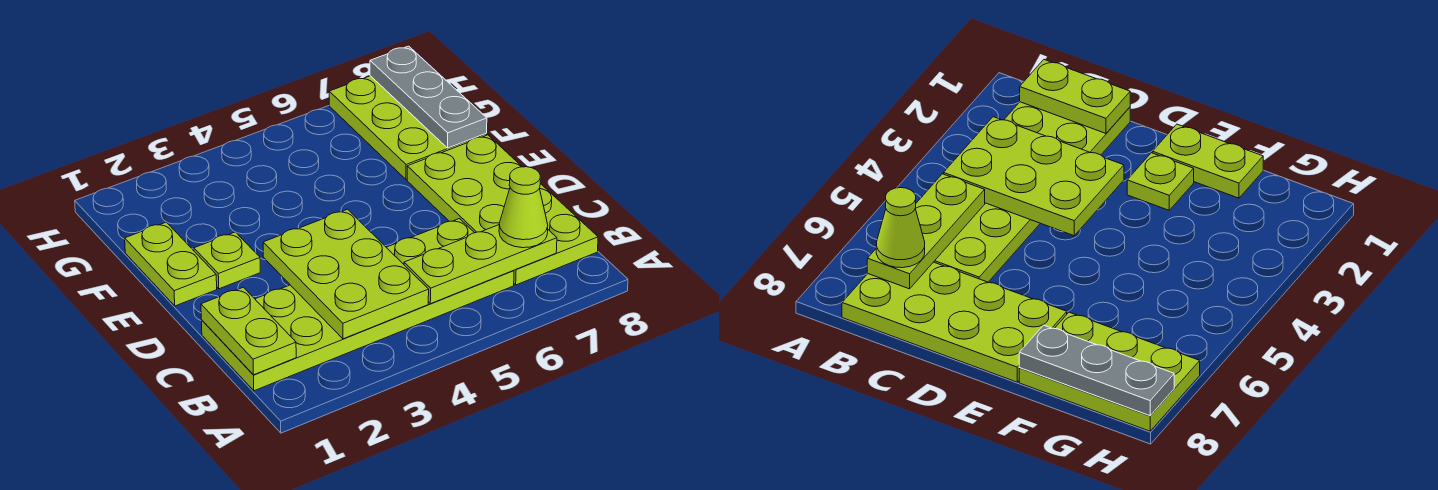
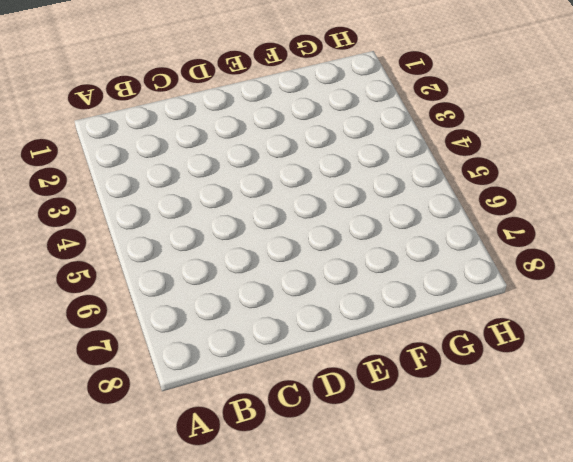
none -> lime 2x6 plate [201,219,514,391]
none -> lime 2x4 plate [407,135,598,285]

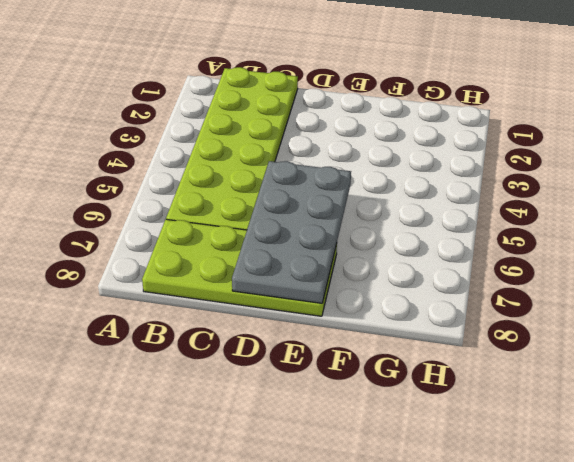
grey 2x4 plate [232,161,351,303] -> none
none -> lime 1x2 plate [125,222,217,306]
none -> lime 1x1 plate [194,232,260,289]

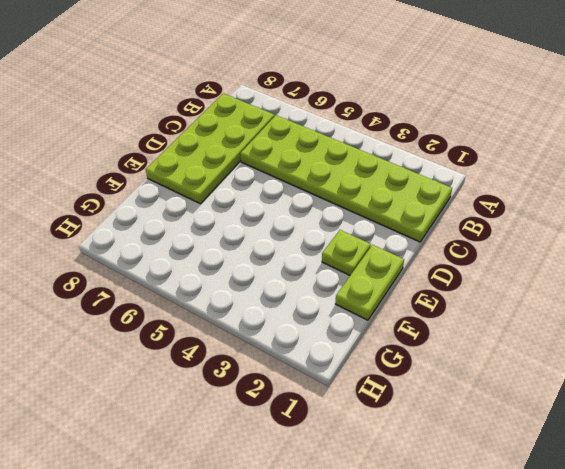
none -> lime 2x3 plate [329,76,487,180]
none -> lime 1x2 plate [201,287,296,375]

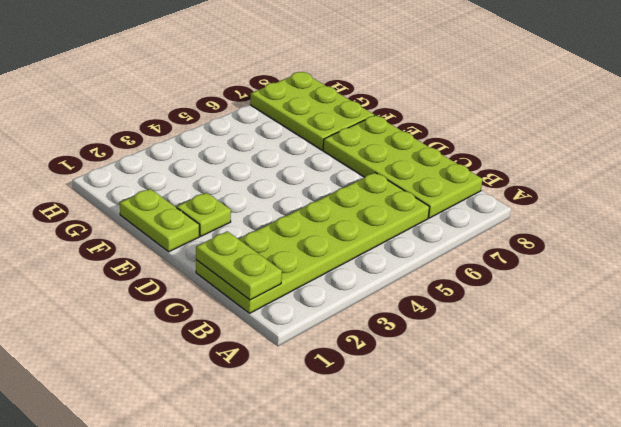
none -> lime 2x3 plate [263,209,429,339]
none -> lime 1x3 plate [404,225,557,304]

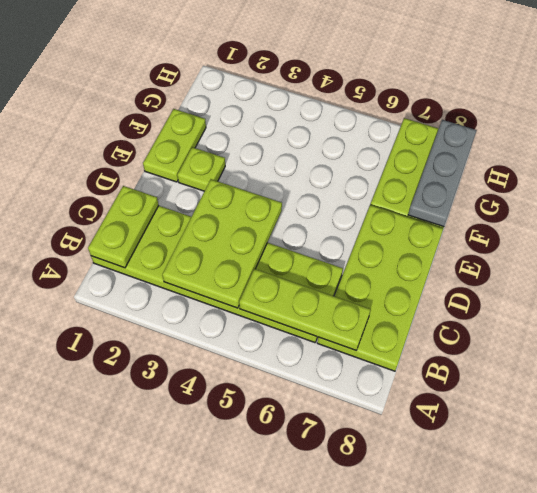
none -> lime 1x1 cone [499,167,548,248]

